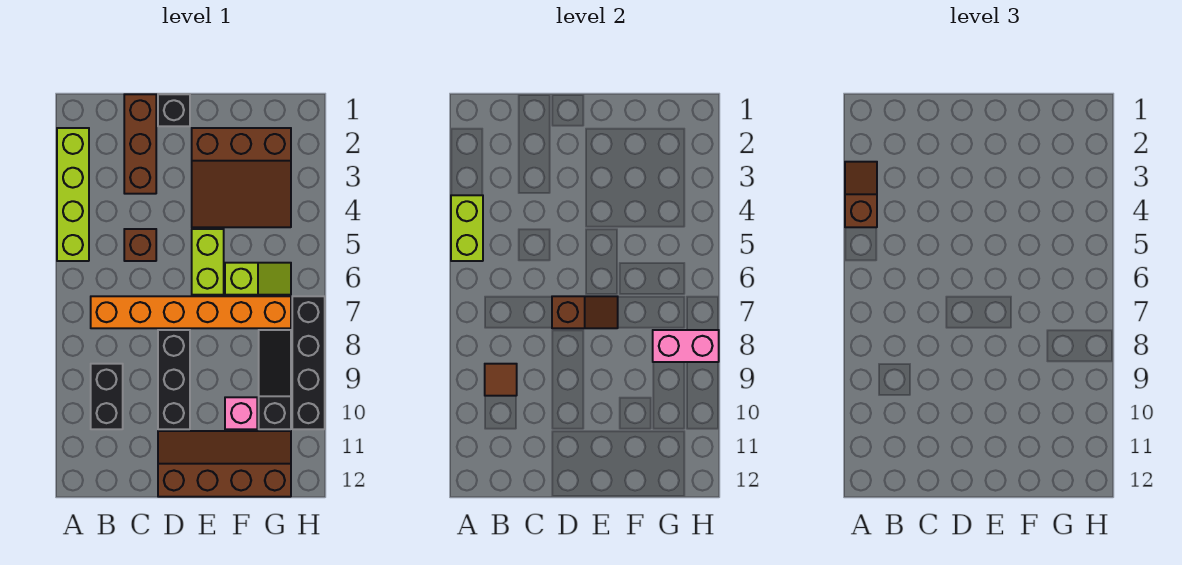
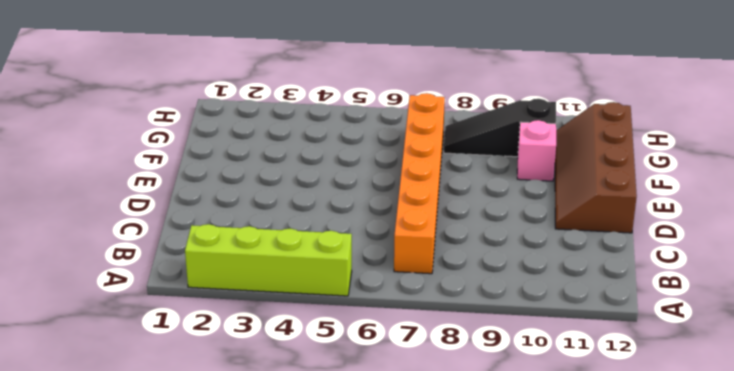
none -> black 1x2 brick [91,364,123,429]
none -> brown 1x3 brick [124,94,156,194]
none -> brown 1x1 brick [124,229,156,261]

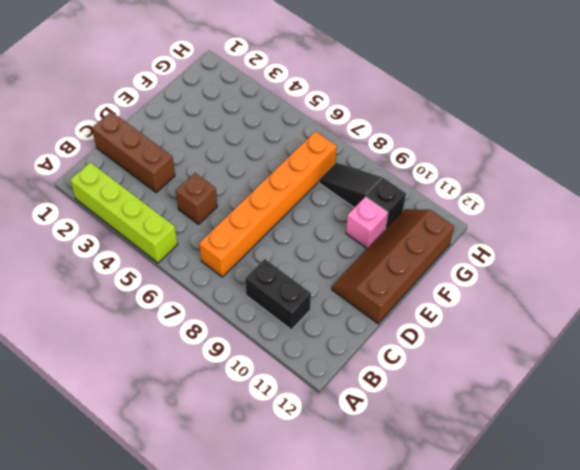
none -> black 1x1 brick [158,94,190,126]
none -> black 1x3 brick [158,330,190,429]
none -> brown 3x3 slope [192,128,291,227]

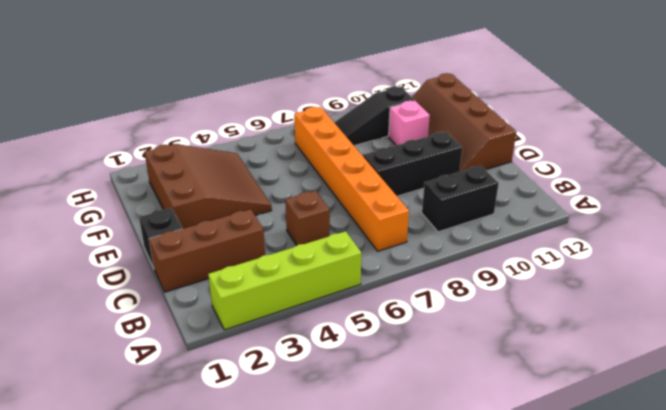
none -> lime 1x2 brick [192,229,224,295]
none -> lime 1x2 slope [225,263,291,295]
none -> black 1x4 brick [292,296,325,429]

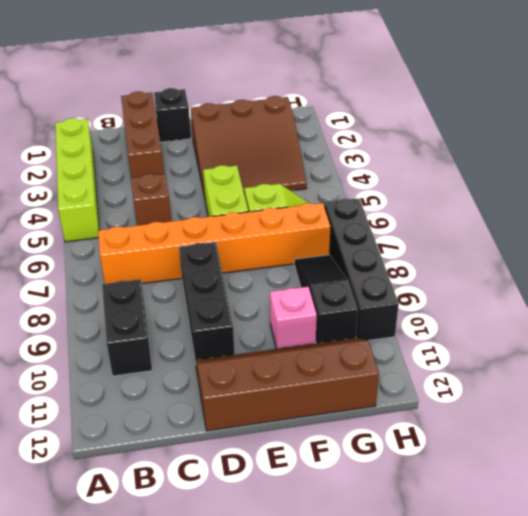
none -> lime 1x2 brick [451,195,483,261]
none -> brown 1x1 tile [485,364,517,396]
none -> brown 1x2 slope [552,296,618,328]

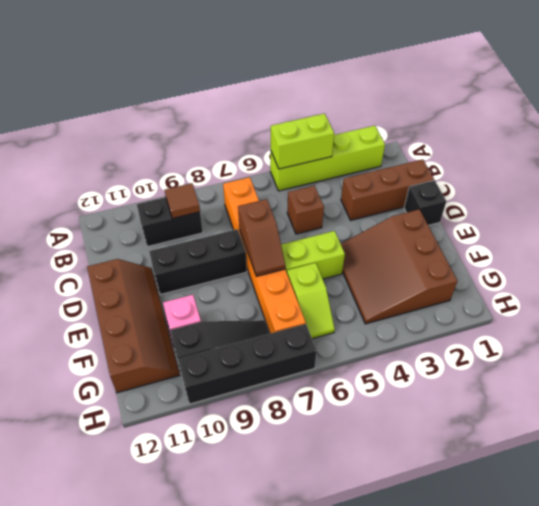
none -> pink 1x2 brick [653,330,719,362]
none -> brown 1x2 slope [845,162,877,227]

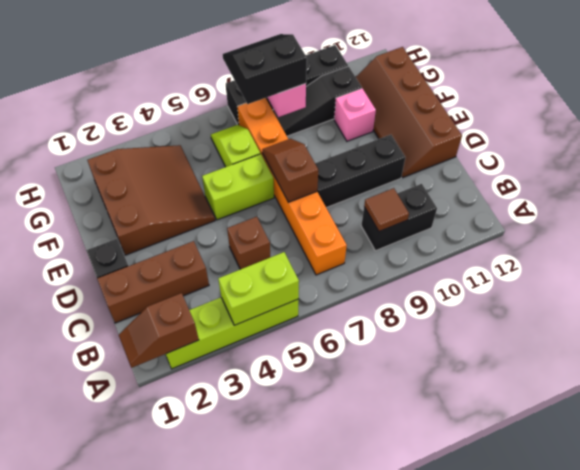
brown 1x2 slope [119,293,199,368] -> brown 1x2 slope moved to [845,162,877,227]
black 2x2 slope [223,34,307,104] -> none

